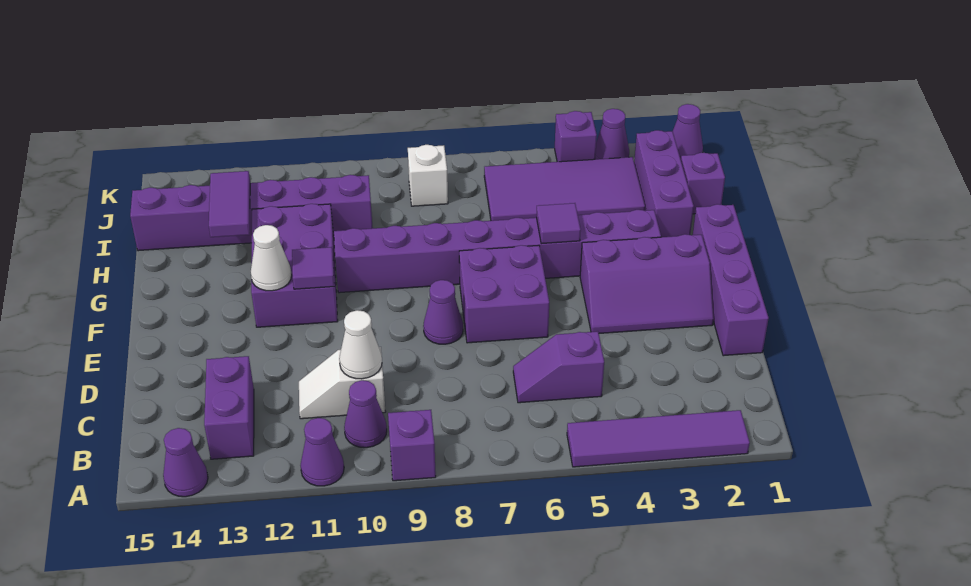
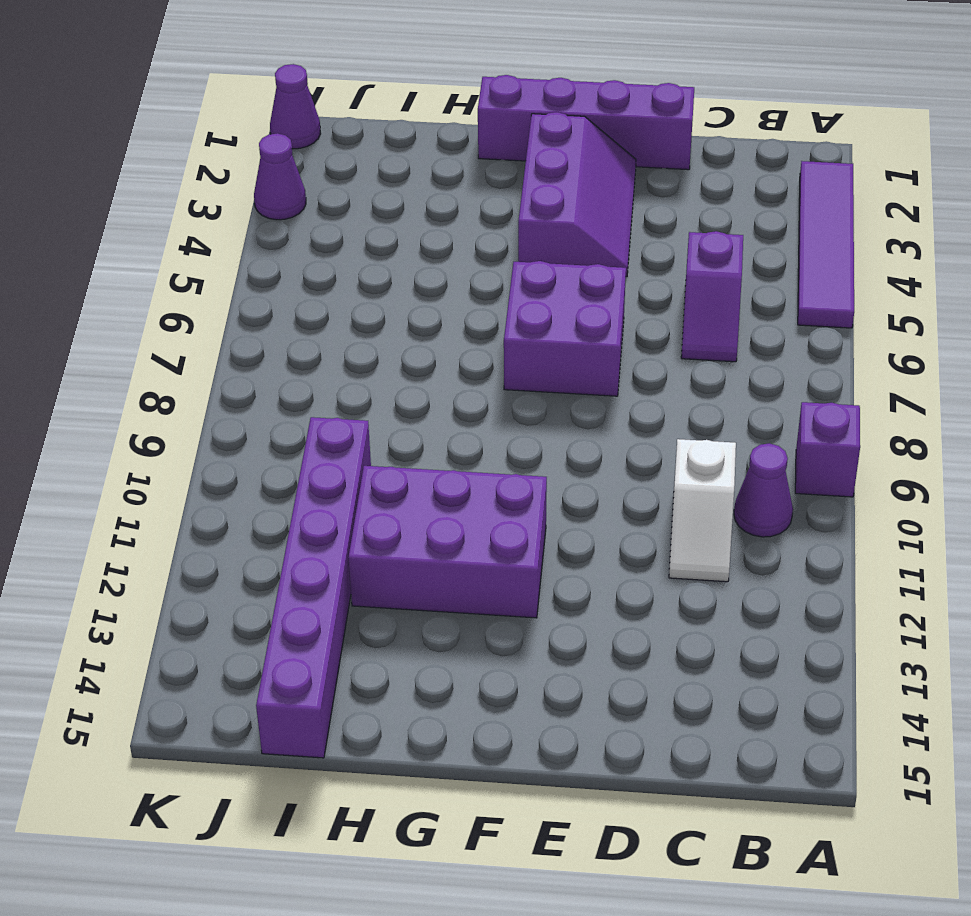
none -> purple 1x1 cone [300,418,344,486]
none -> purple 1x1 cone [163,428,208,497]
none -> purple 1x2 brick [204,356,254,459]

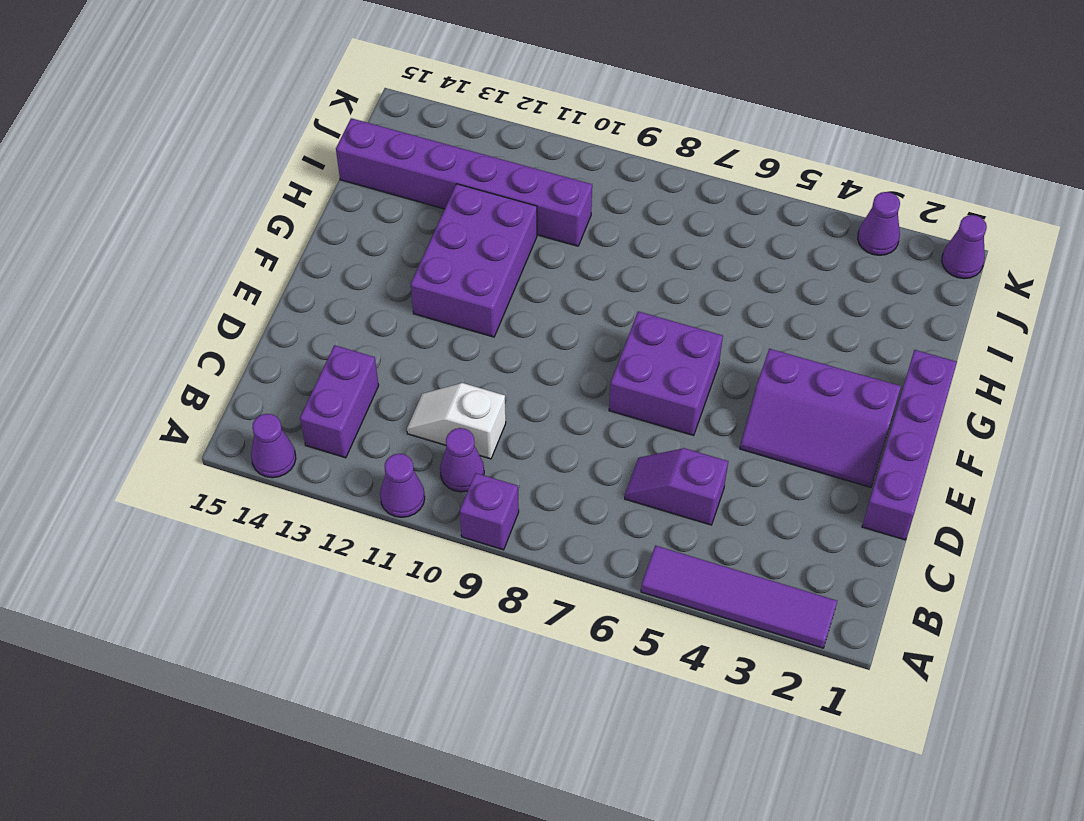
none -> purple 1x1 cone [423,280,463,344]
none -> purple 1x8 brick [334,210,661,293]
none -> purple 1x3 brick [634,130,694,237]

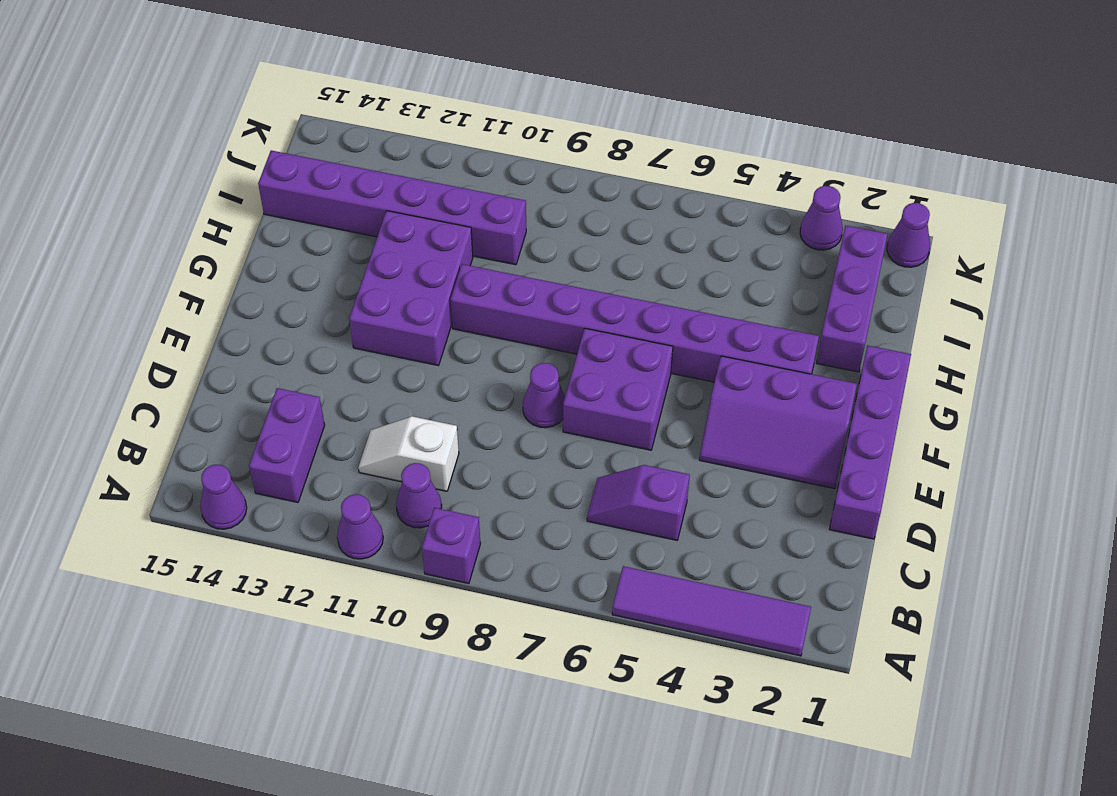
none -> purple 1x1 brick [681,153,725,214]
none -> purple 2x4 tile [484,157,645,221]
none -> white 1x1 brick [408,145,448,206]

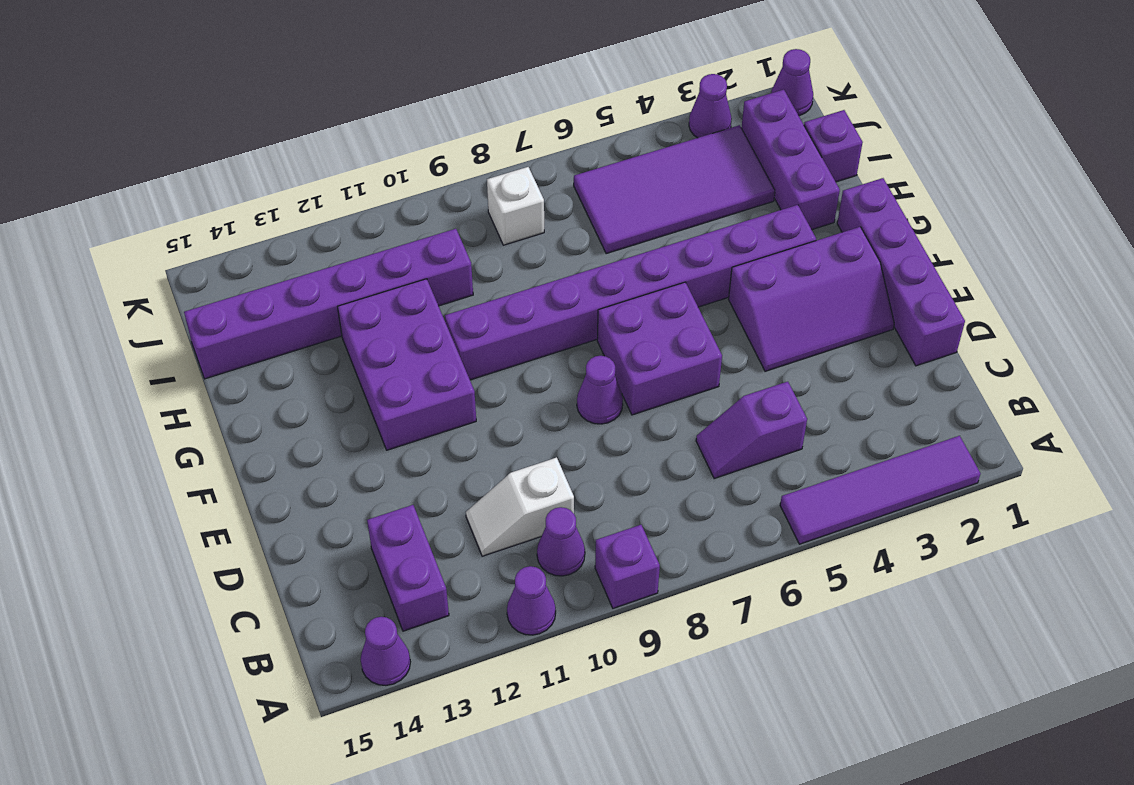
none -> purple 1x1 brick [555,111,597,162]
none -> white 1x1 cone [339,310,382,379]
none -> purple 1x1 tile [292,247,334,289]

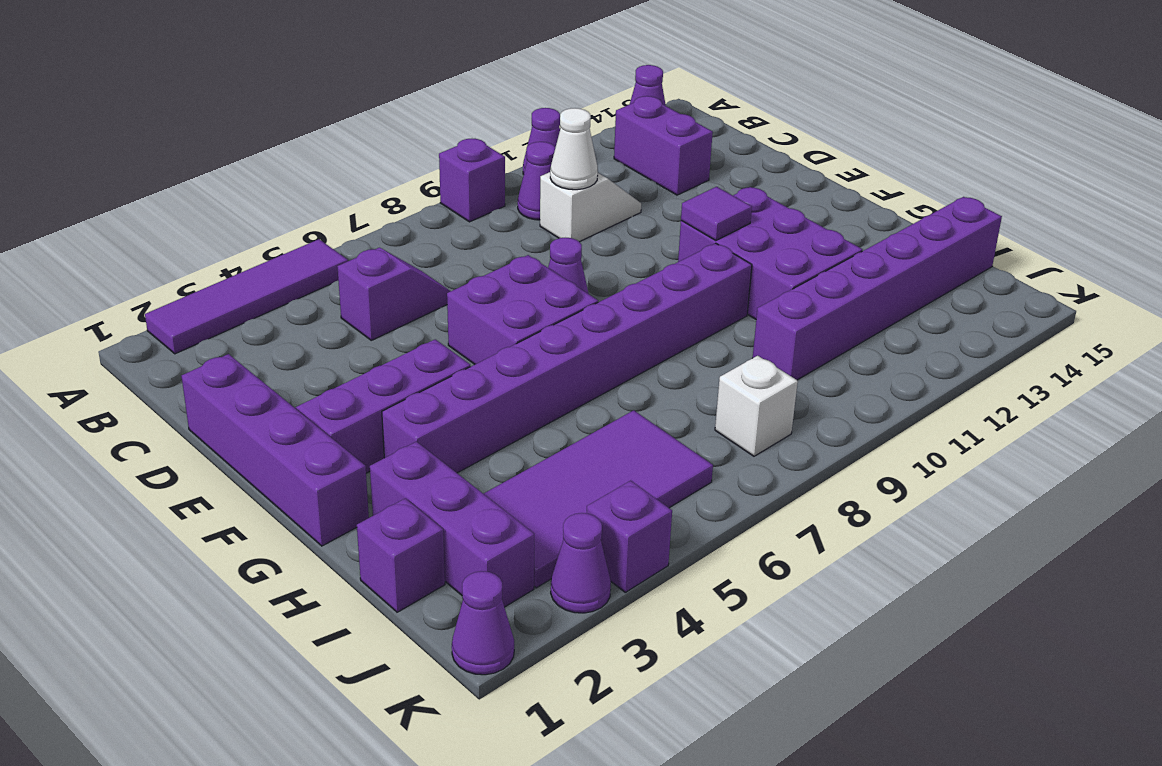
none -> white 1x1 cone [251,225,292,291]
none -> purple 1x1 tile [536,203,581,244]
none -> purple 1x2 tile [209,171,250,237]

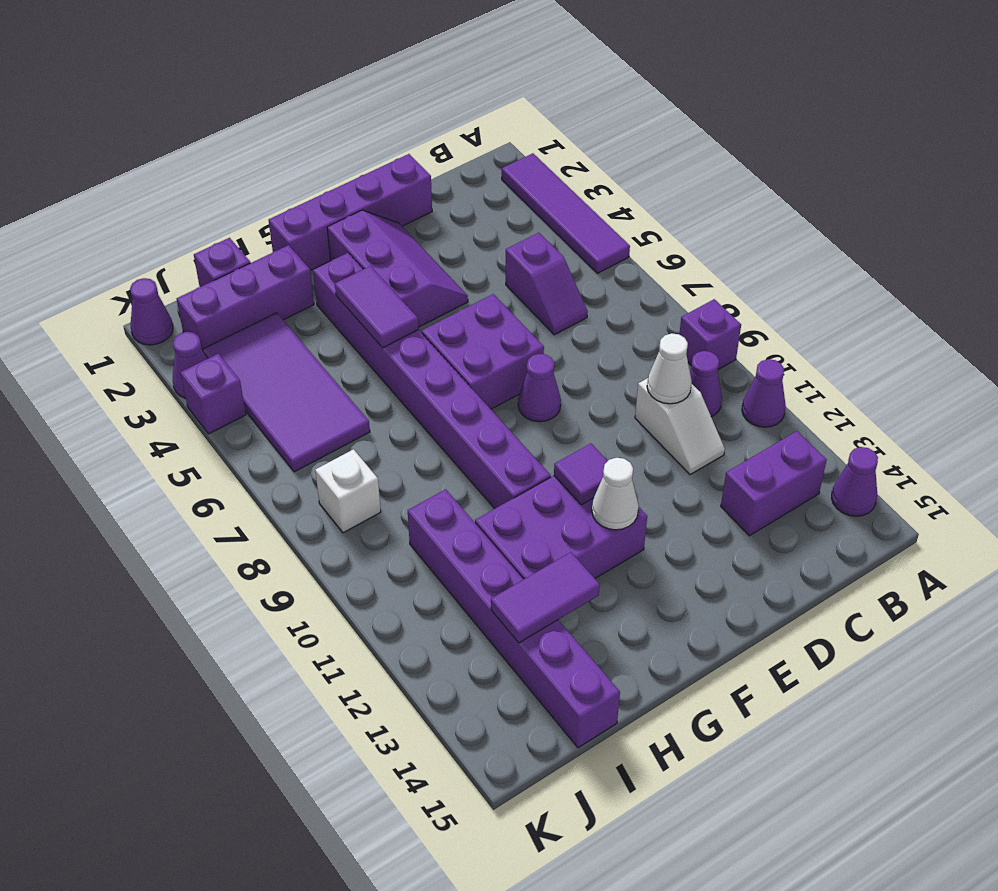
purple 1x2 tile [335,266,419,348] -> purple 1x1 tile [536,203,581,244]

